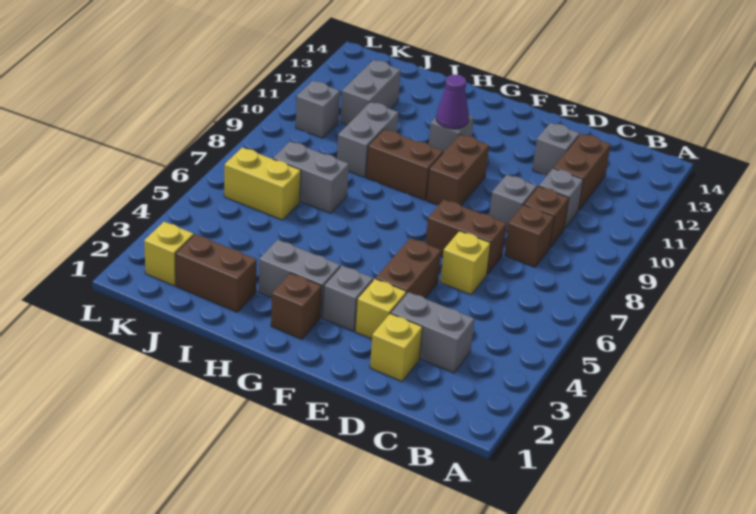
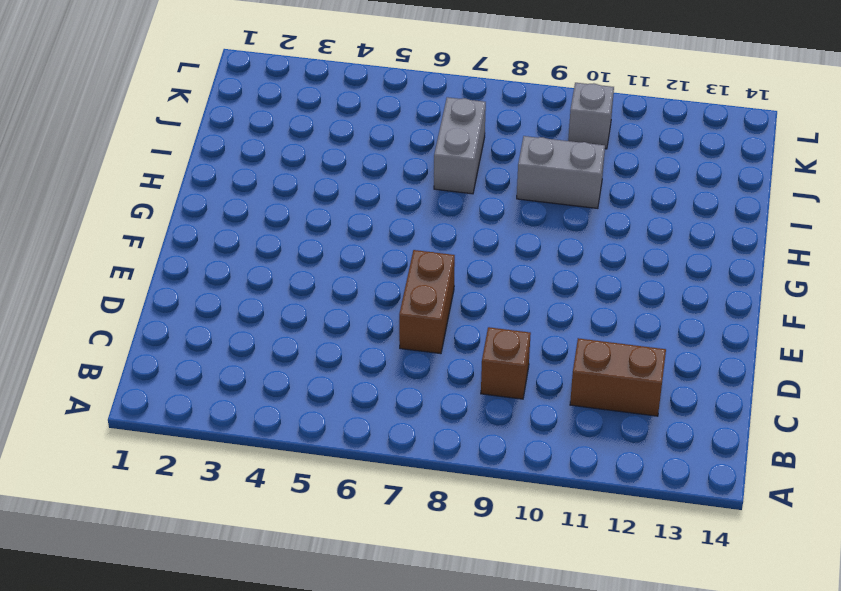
none -> grey 1x2 brick [391,292,474,373]
none -> brown 1x1 brick [505,205,554,267]
none -> grey 1x1 brick [539,168,583,229]

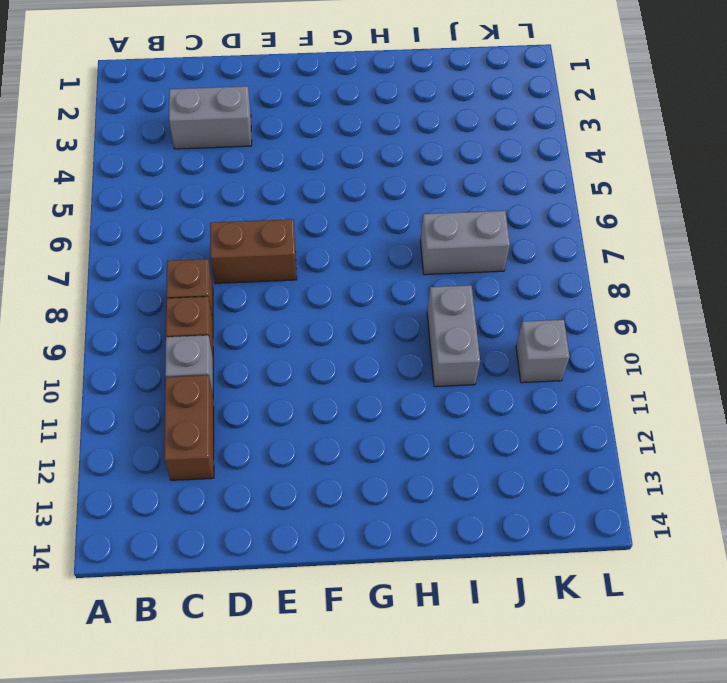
none -> yellow 1x1 brick [370,314,422,381]
none -> yellow 1x1 brick [440,231,491,295]
none -> grey 1x1 brick [489,175,537,232]

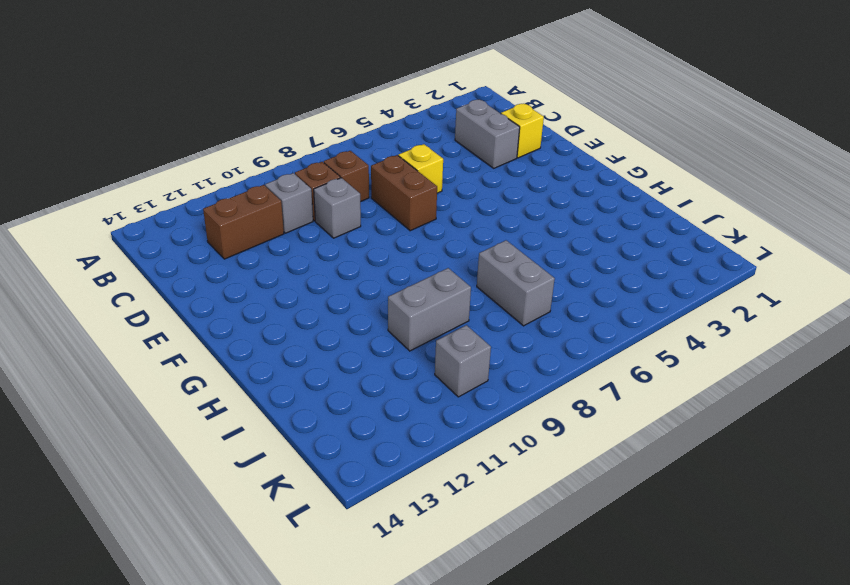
none -> grey 1x1 brick [533,123,580,176]
none -> yellow 1x1 brick [355,279,406,339]
none -> brown 1x2 brick [376,238,441,298]

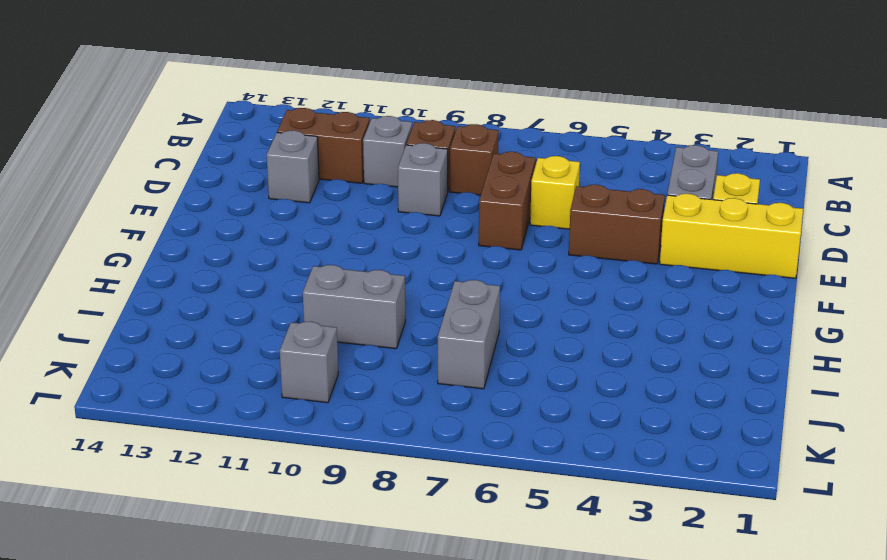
yellow 1x3 brick [660,194,803,278] -> yellow 1x1 brick [355,279,406,339]
none -> grey 1x1 brick [323,266,373,331]
none -> brown 1x2 brick [426,134,489,205]
none -> brown 1x1 brick [271,273,322,339]

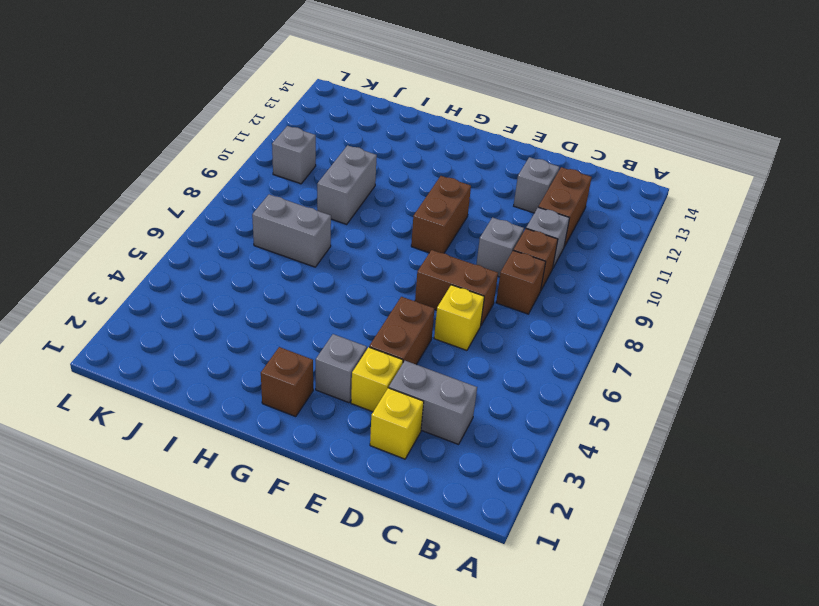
none -> grey 1x2 brick [259,240,340,318]
none -> brown 1x2 brick [366,129,443,200]
none -> grey 1x1 brick [429,115,474,153]

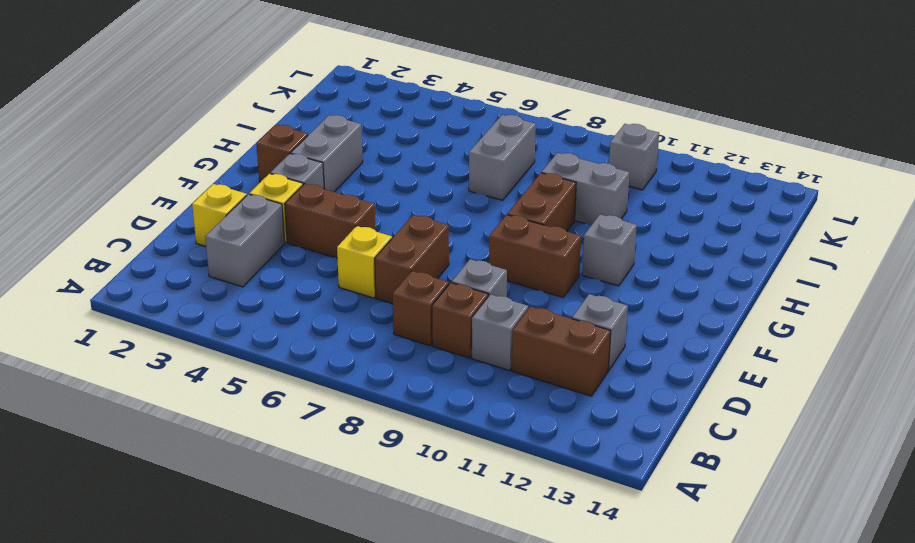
none -> brown 1x2 brick [176,234,257,312]
none -> yellow 1x2 brick [224,147,301,220]
none -> grey 1x2 brick [341,60,401,125]

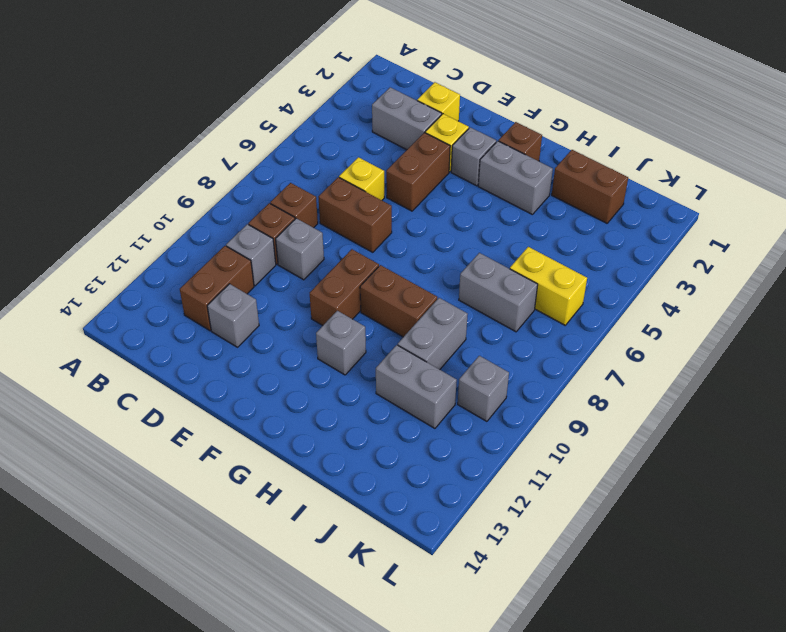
grey 1x2 brick [376,345,457,428] -> grey 1x2 brick turned to [341,60,401,125]
none -> yellow 1x1 brick [144,222,194,286]
none -> purple 1x1 cone [436,75,469,129]

